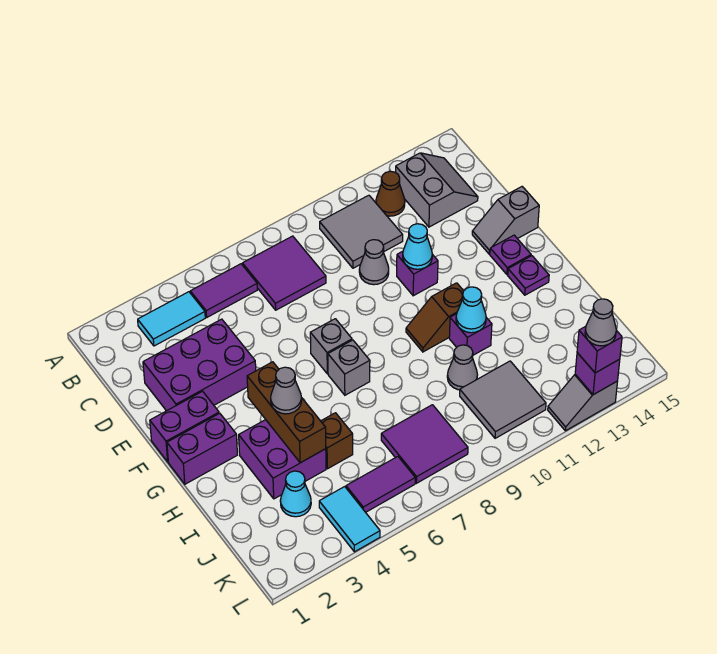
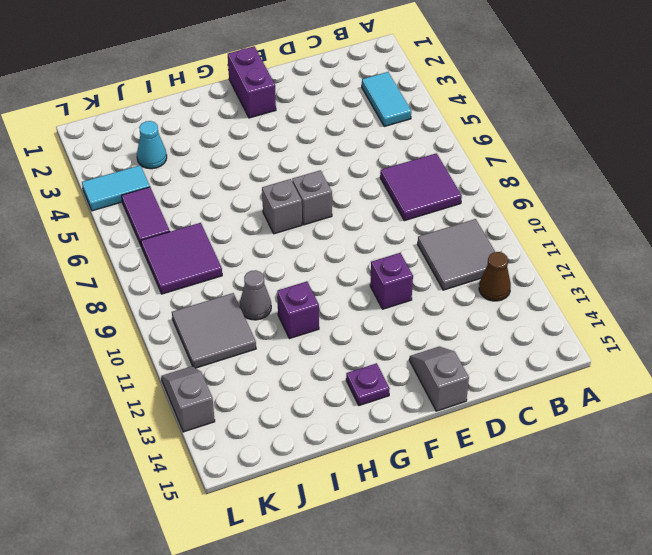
none -> purple 1x2 tile [190,264,257,317]
none -> grey 2x2 slope [396,153,478,227]
none -> purple 2x3 brick [143,319,256,411]
none -> grey 1x1 cone [359,240,389,285]

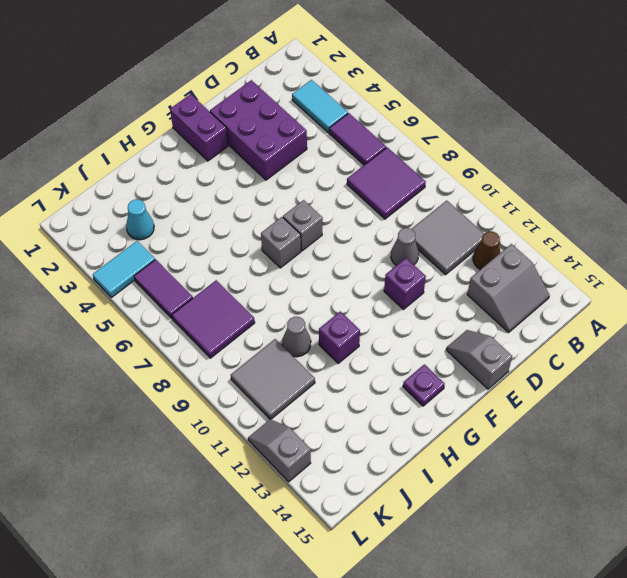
none -> purple 1x1 plate [490,235,531,274]
none -> purple 1x2 brick [167,413,237,484]
none -> brown 1x2 slope [406,283,463,352]
none -> purple 2x2 brick [239,420,326,499]

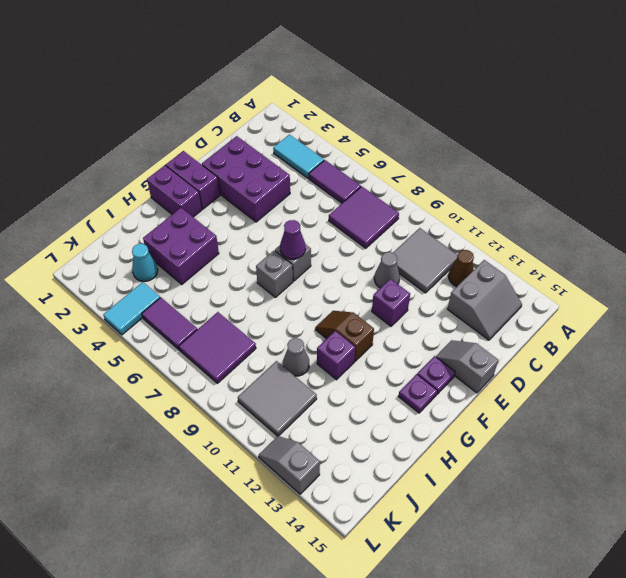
purple 1x1 cone [280,220,306,259] -> none
none -> brown 1x1 brick [321,413,353,469]
none -> cyan 1x1 cone [403,224,432,269]
none -> brown 1x3 brick [247,362,326,463]
none -> cyan 1x1 cone [456,287,486,333]

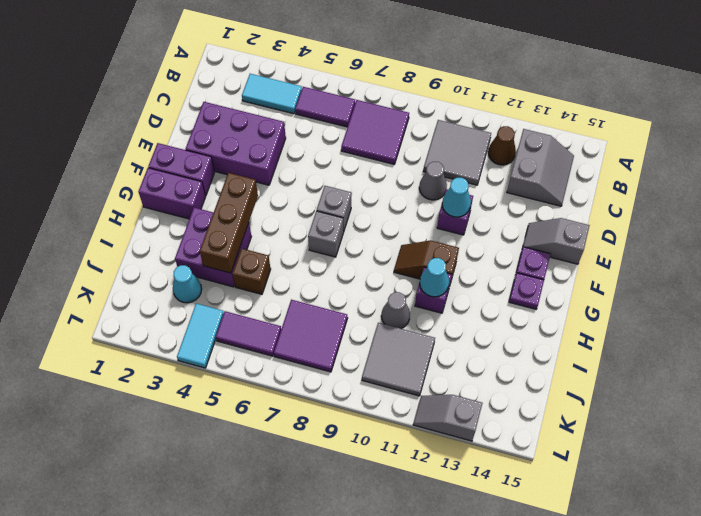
none -> purple 1x1 brick [575,353,620,395]
none -> grey 1x1 cone [271,367,302,414]
none -> purple 1x1 brick [577,326,622,373]
none -> grey 1x1 cone [585,299,616,346]

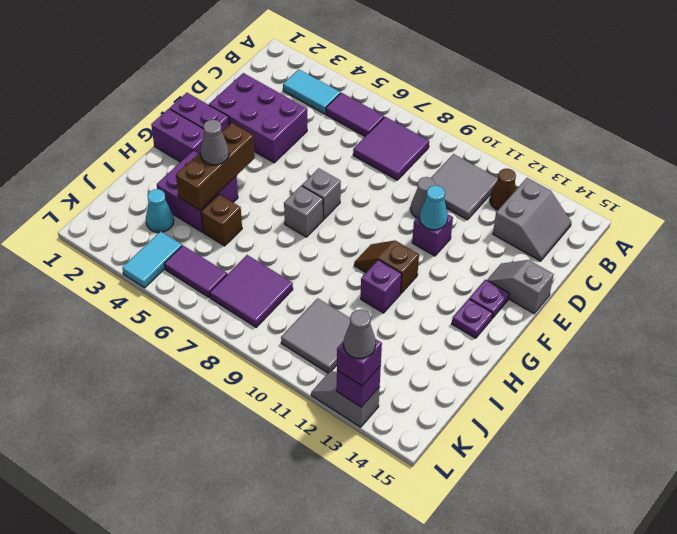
none -> grey 1x1 cone [447,345,477,390]
none -> cyan 1x1 cone [456,287,486,333]

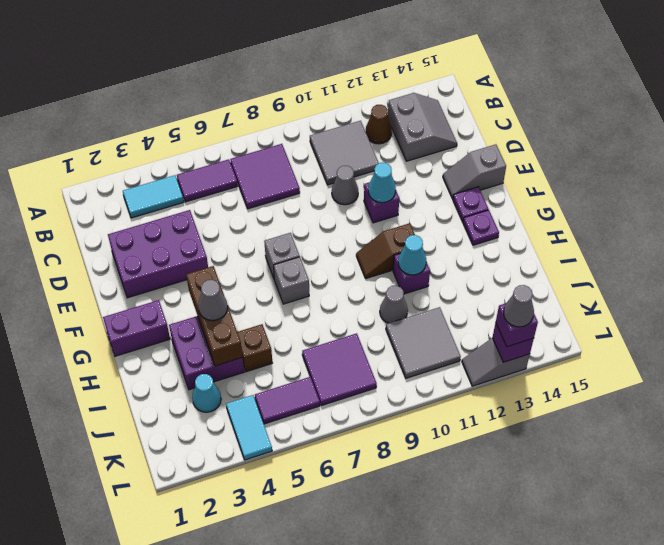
none -> purple 1x2 brick [150,391,219,462]

